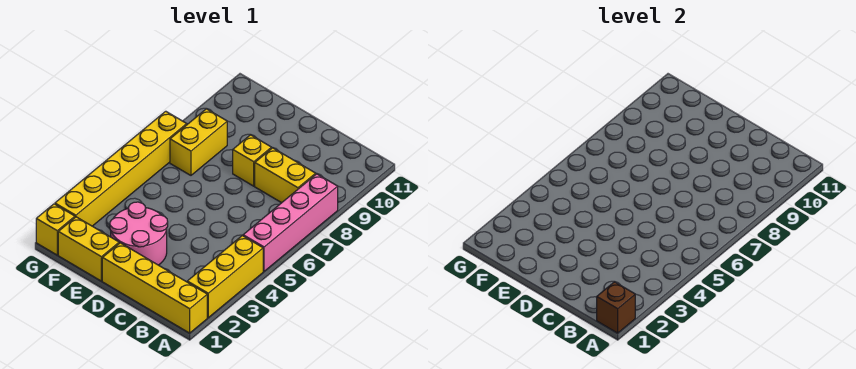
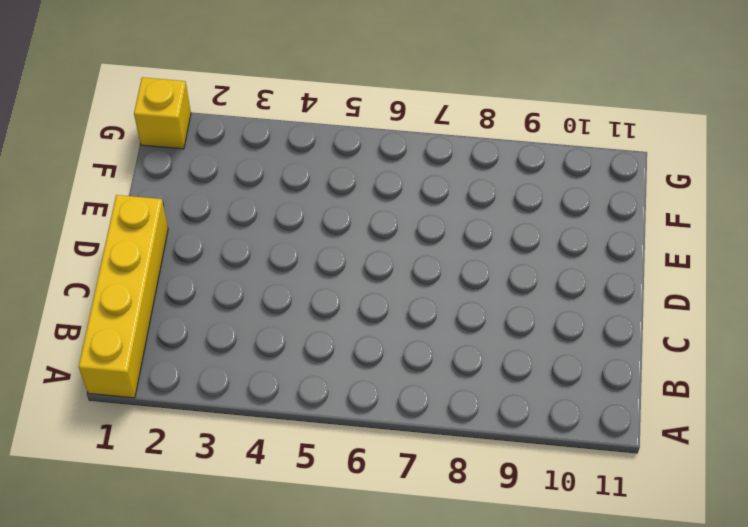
none -> yellow 1x3 brick [187,236,263,318]
none -> pink 1x4 brick [243,174,338,271]

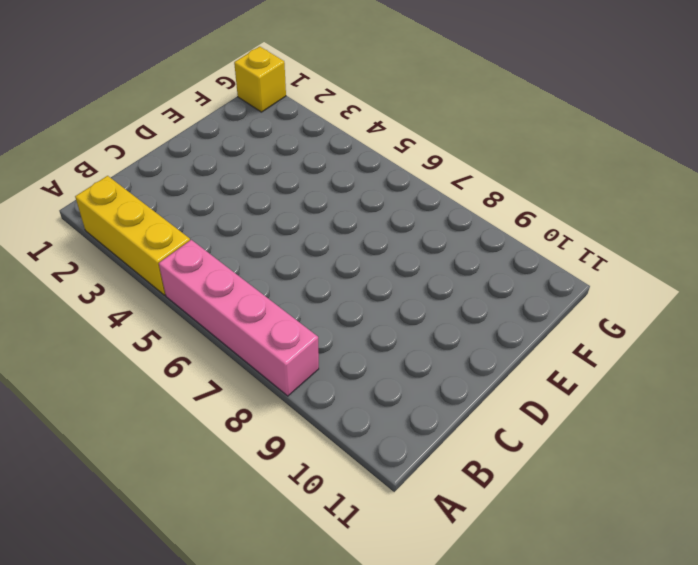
none -> yellow 1x4 brick [102,243,207,333]
none -> yellow 1x2 brick [255,148,316,203]

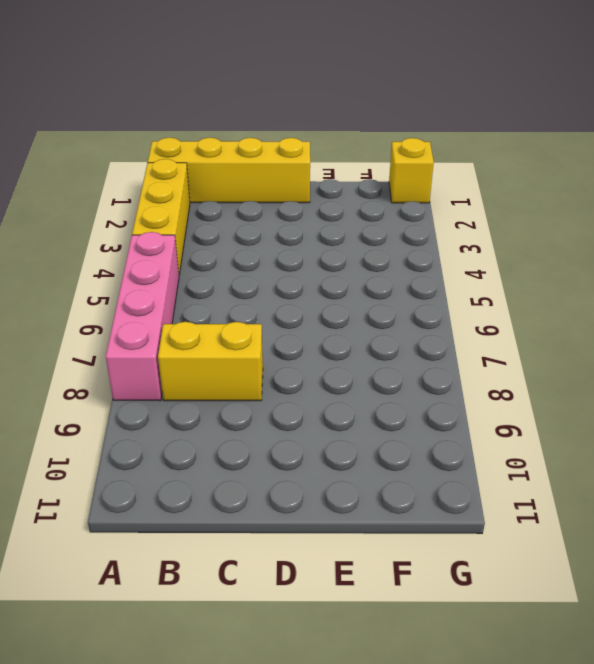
none -> pink 2x2 round brick [110,202,168,265]
none -> yellow 1x1 brick [233,135,271,186]

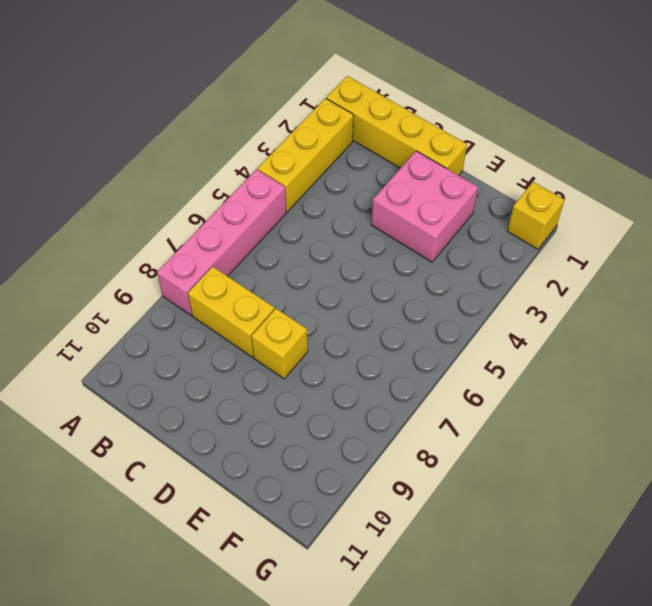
pink 2x2 brick [372,151,478,262] -> pink 2x2 round brick [110,202,168,265]
none -> yellow 1x2 brick [58,217,119,281]
none -> yellow 1x2 brick [170,109,227,175]

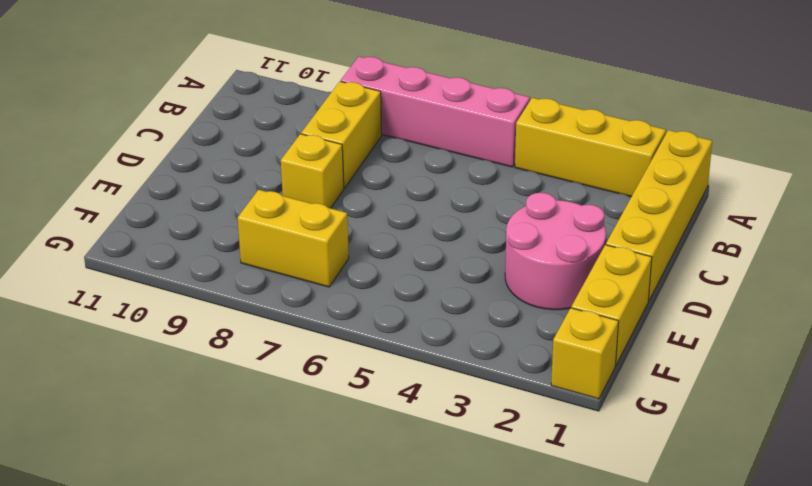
none -> yellow 1x6 brick [55,111,187,226]
none -> brown 1x1 brick [597,282,635,333]

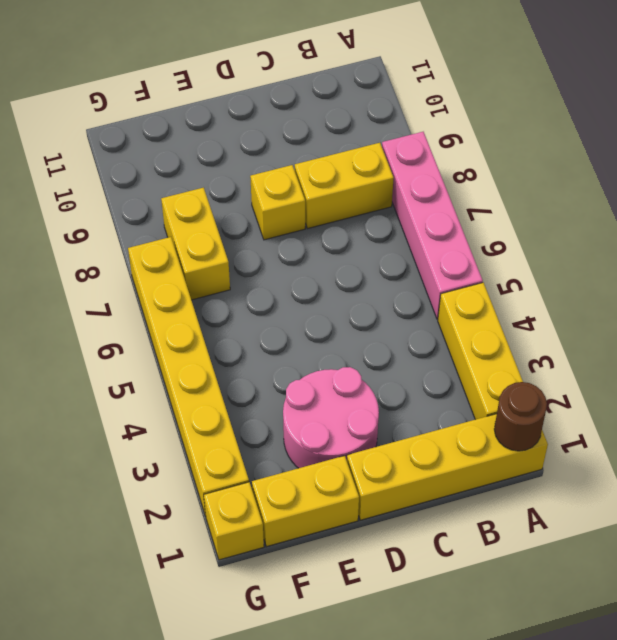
brown 1x1 round brick [494,382,547,451] -> brown 1x1 brick [597,282,635,333]

